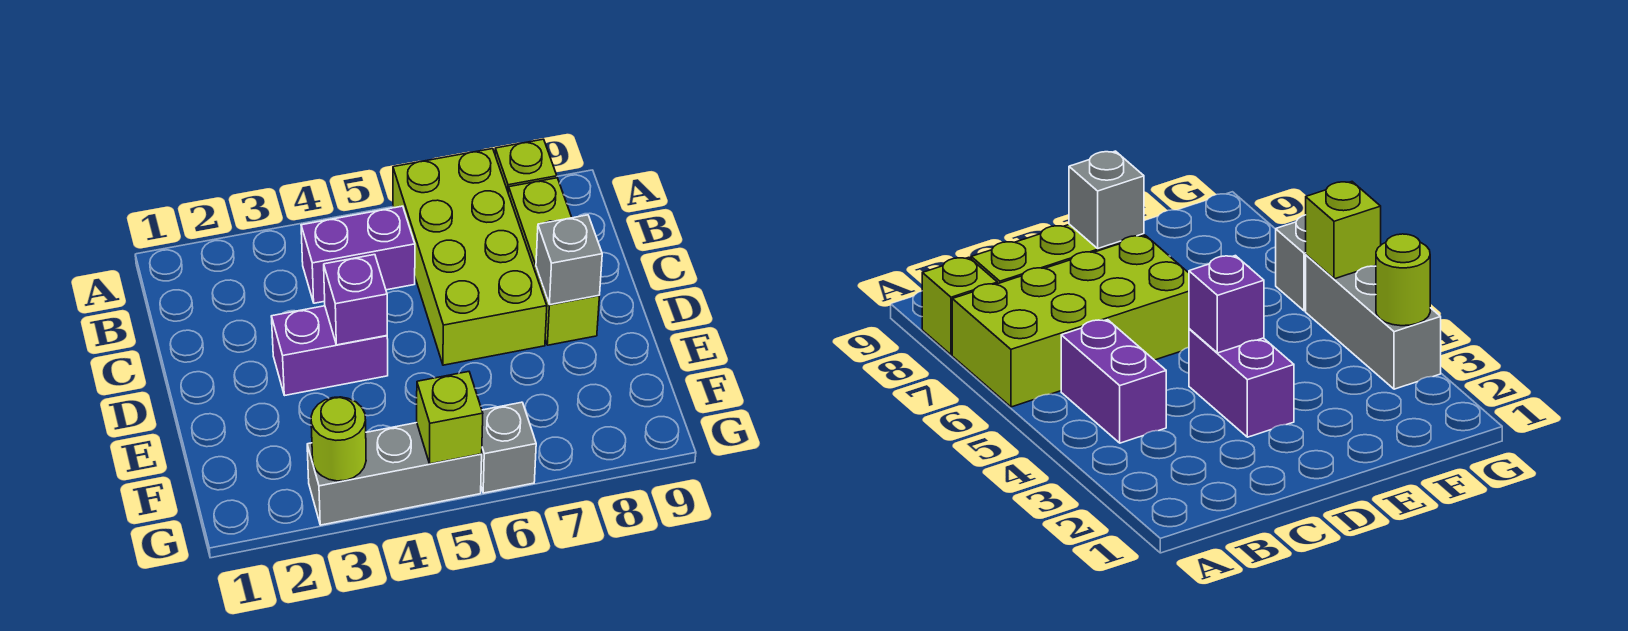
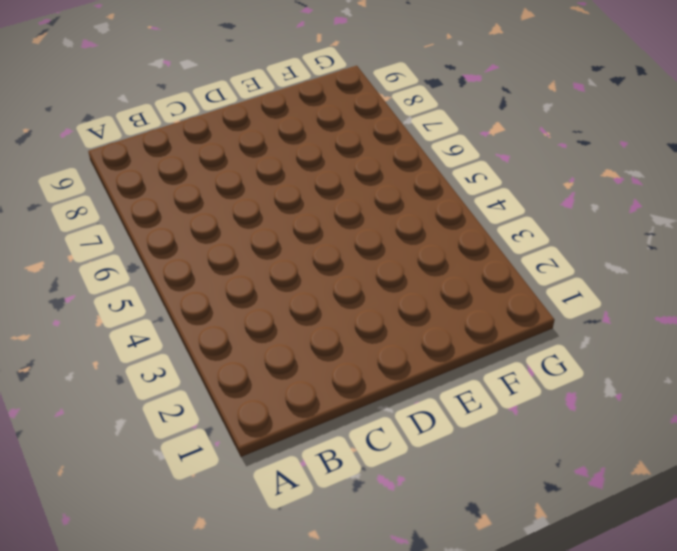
none -> lime 2x4 brick [393,149,547,365]
none -> lime 1x1 brick [495,139,557,191]

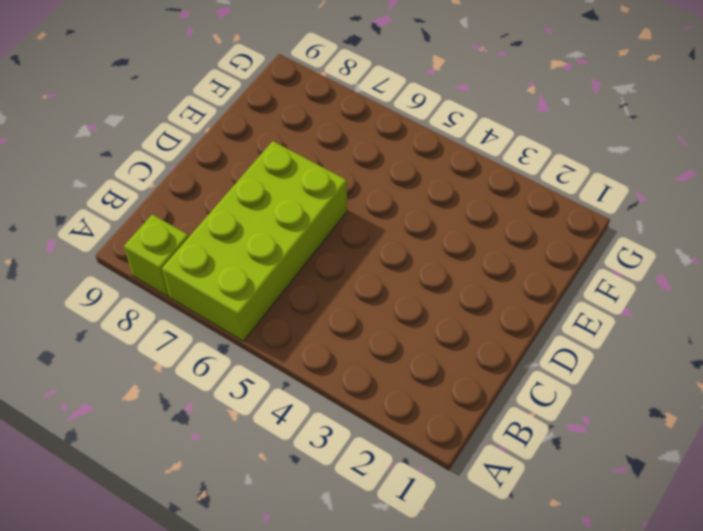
none -> purple 1x2 brick [301,206,415,303]
none -> lime 1x3 brick [508,178,599,345]

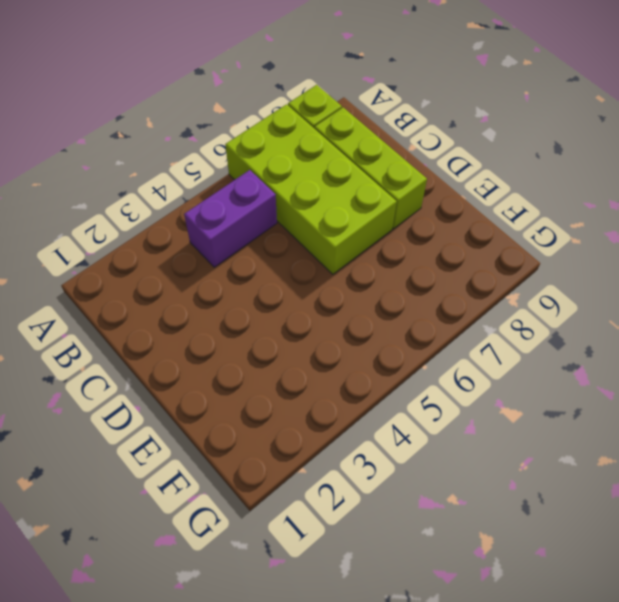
none -> purple 1x2 brick [271,306,388,395]
none -> grey 1x3 brick [307,423,482,525]

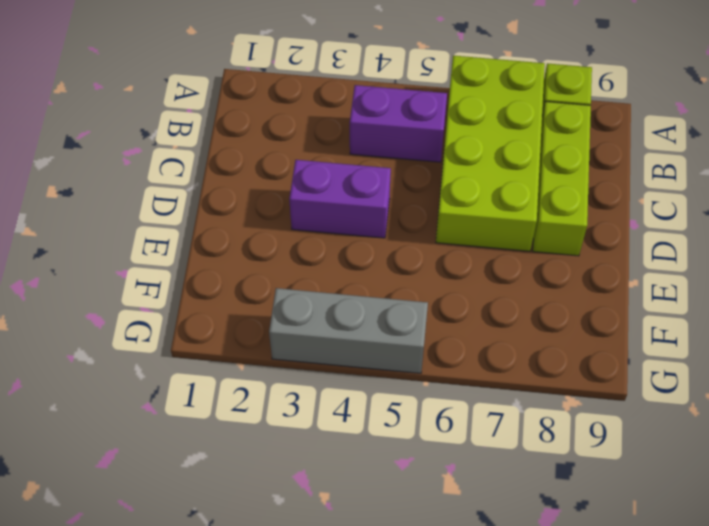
none -> grey 1x1 brick [481,402,536,493]
none -> purple 1x1 brick [324,255,387,345]

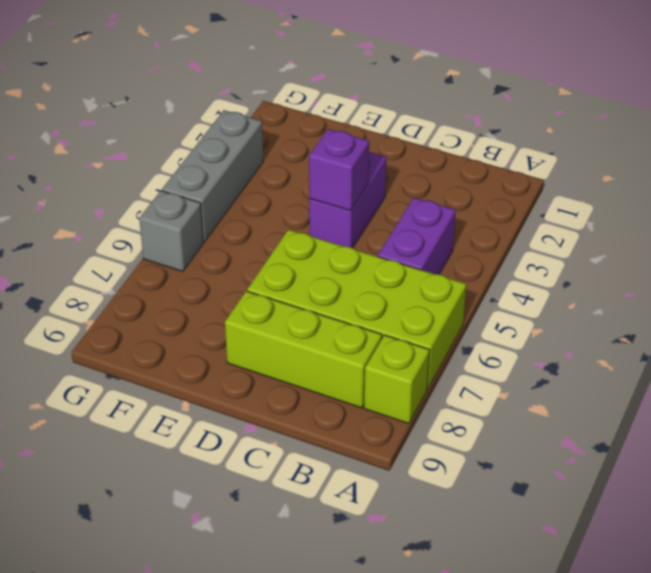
none -> grey 1x1 brick [536,215,602,305]
none -> lime 1x1 round brick [311,397,366,481]

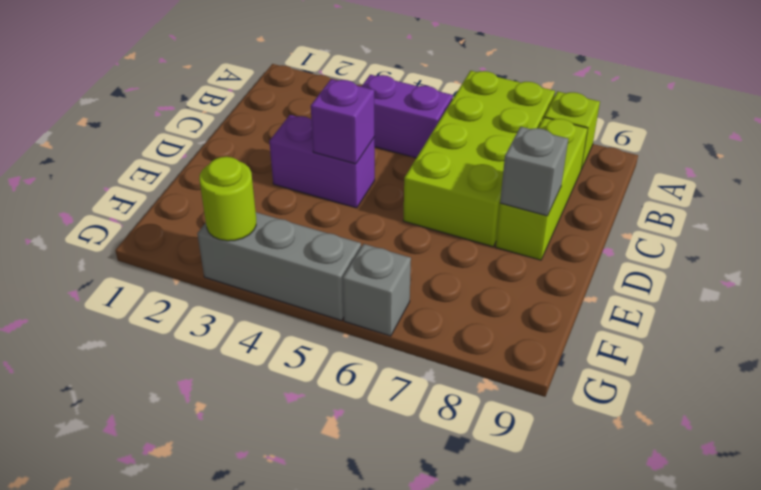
none -> lime 1x1 brick [417,372,483,464]

